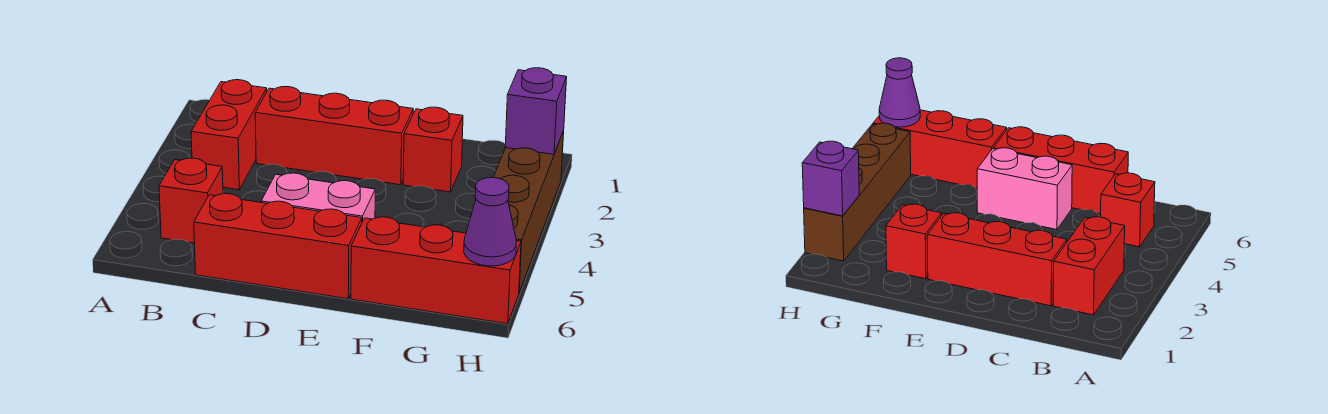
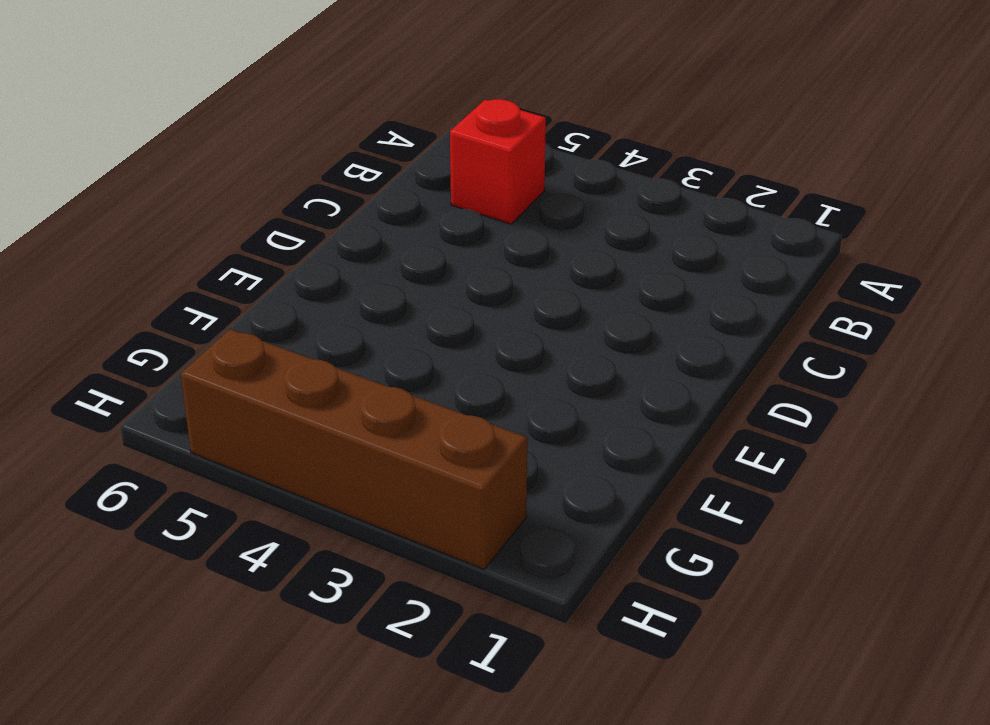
none -> red 1x2 brick [191,80,267,190]
none -> red 1x3 brick [255,87,413,185]

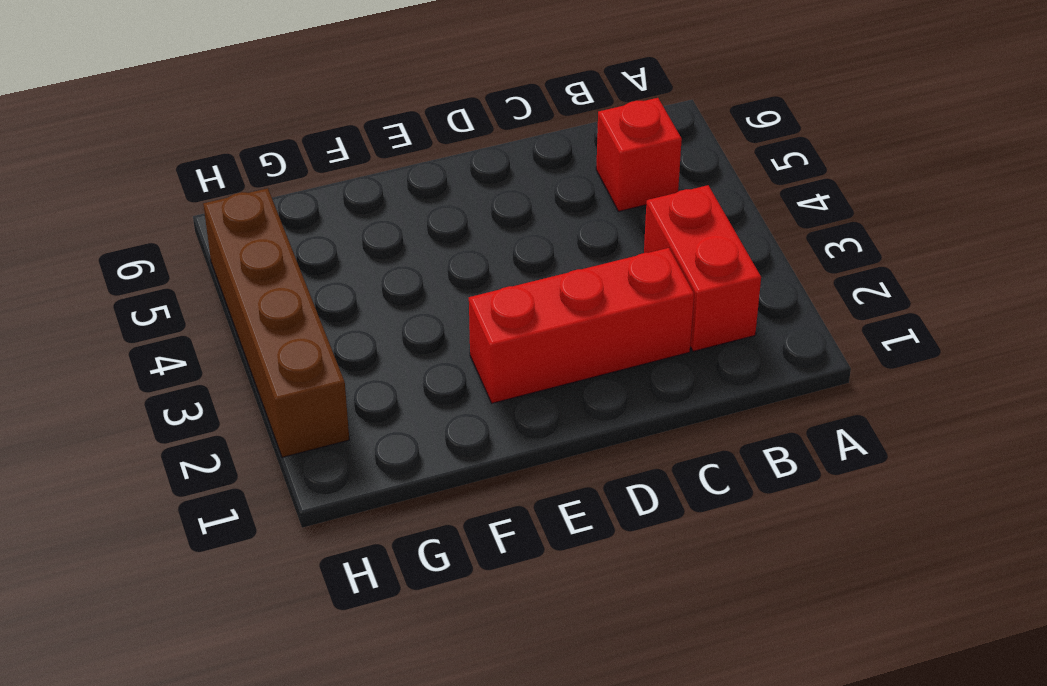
none -> red 1x3 brick [194,194,362,299]
none -> pink 1x2 brick [261,173,375,222]

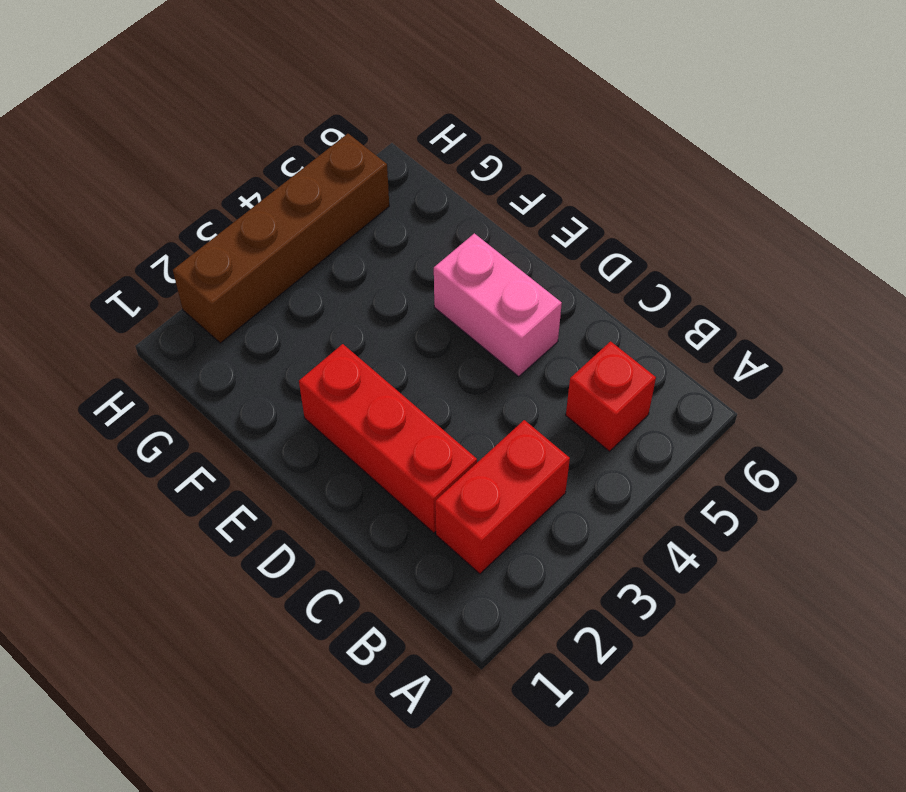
none -> red 1x3 brick [194,194,362,299]
none -> red 1x1 brick [403,107,463,192]

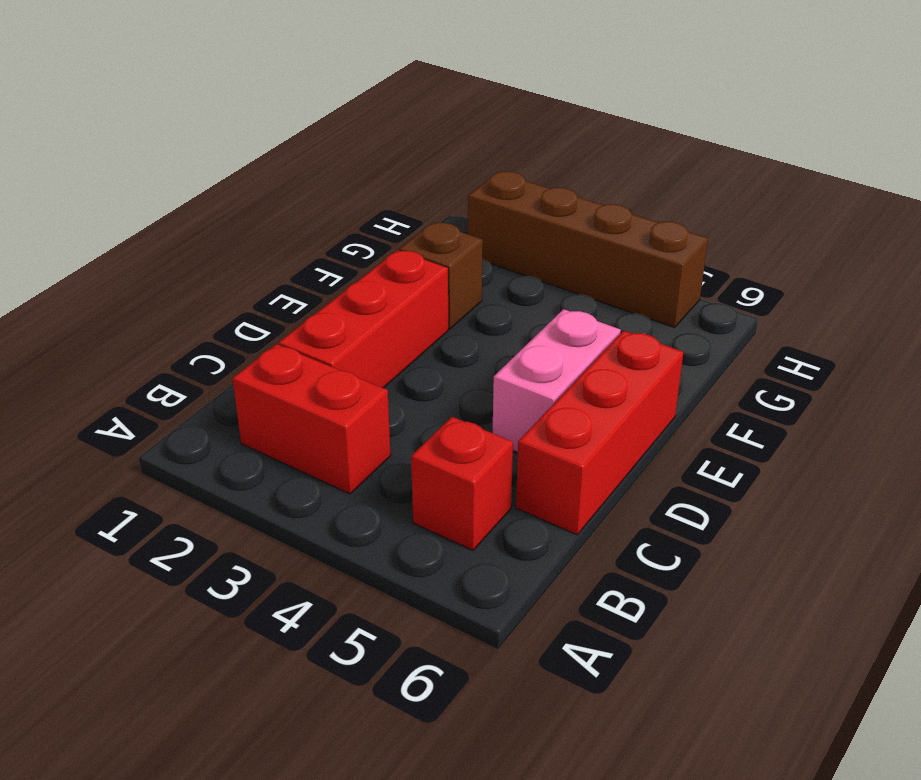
brown 1x1 brick [399,223,483,329] -> red 1x1 brick [403,107,463,192]
none -> red 1x3 brick [351,217,521,324]
none -> purple 1x1 brick [505,68,567,154]

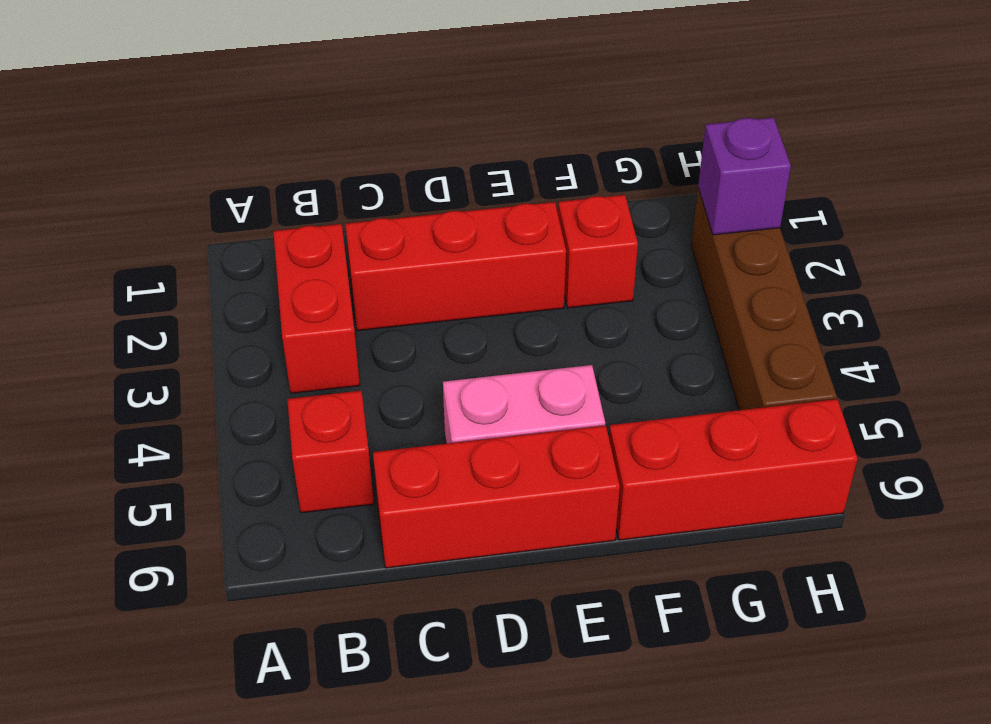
none -> purple 1x1 cone [464,177,517,266]

